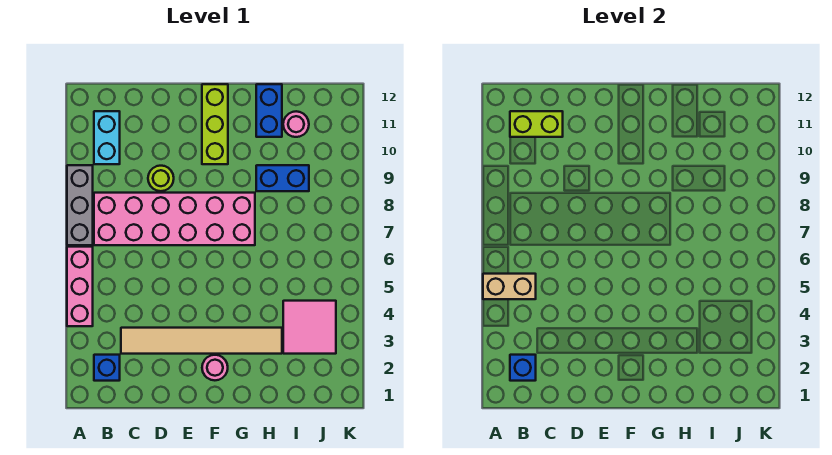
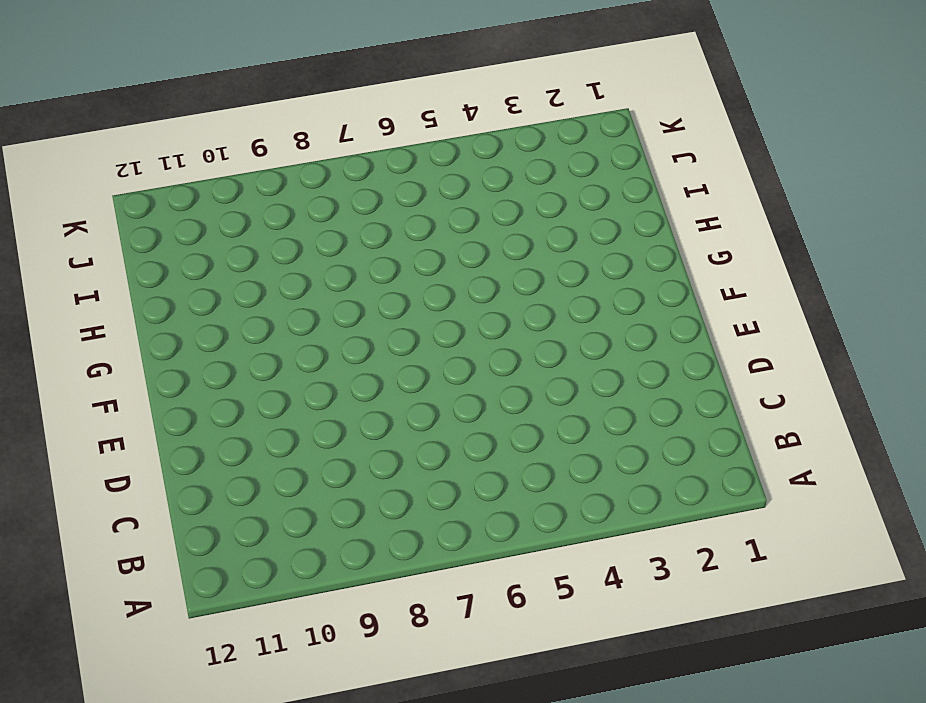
none -> pink 1x3 brick [67,247,93,326]
none -> grey 1x3 brick [67,165,93,245]
none -> blue 1x1 brick [94,355,120,381]

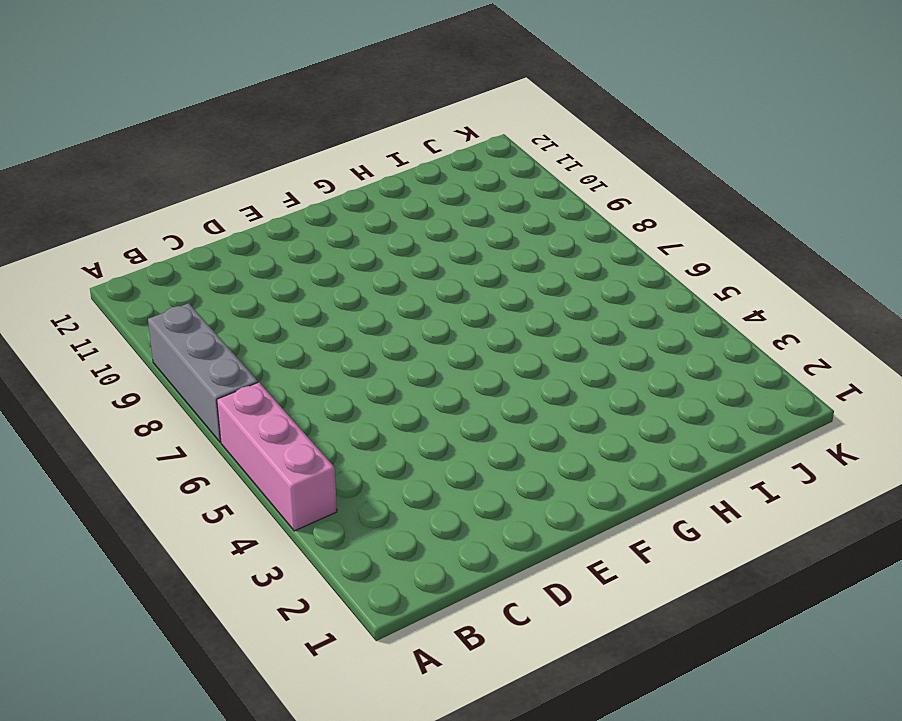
none -> blue 1x1 brick [94,355,120,381]
none -> pink 2x6 brick [94,193,255,245]
none -> cyan 1x2 brick [94,111,120,164]

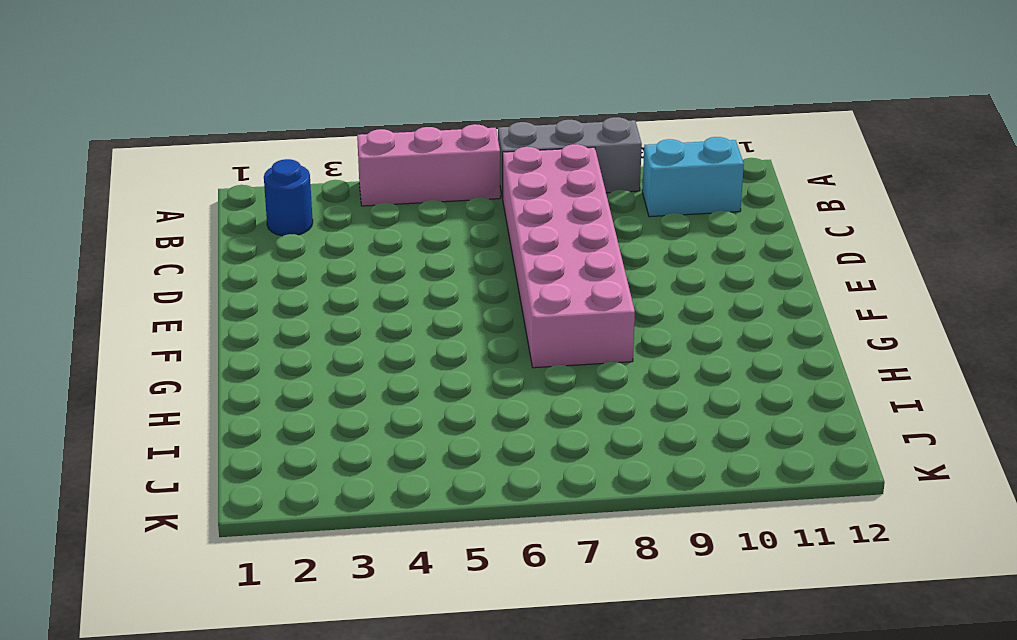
blue 1x1 round brick [264,159,313,236] -> blue 1x1 brick [94,355,120,381]
none -> tan 1x6 tile [121,328,282,354]
none -> lime 1x1 round brick [148,166,174,191]
none -> pink 1x1 round brick [202,355,228,380]

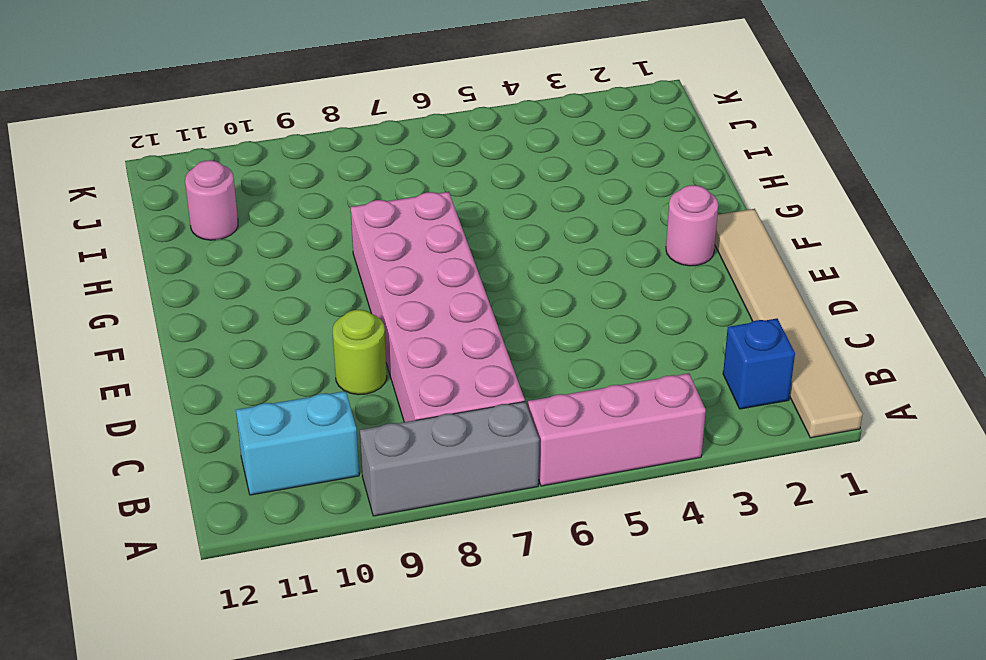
tan 1x6 tile [715,209,862,438] -> tan 1x6 tile moved to [121,328,282,354]
none -> lime 1x3 brick [202,84,228,164]
none -> blue 1x2 brick [256,165,309,191]
none -> blue 1x2 brick [256,84,282,137]

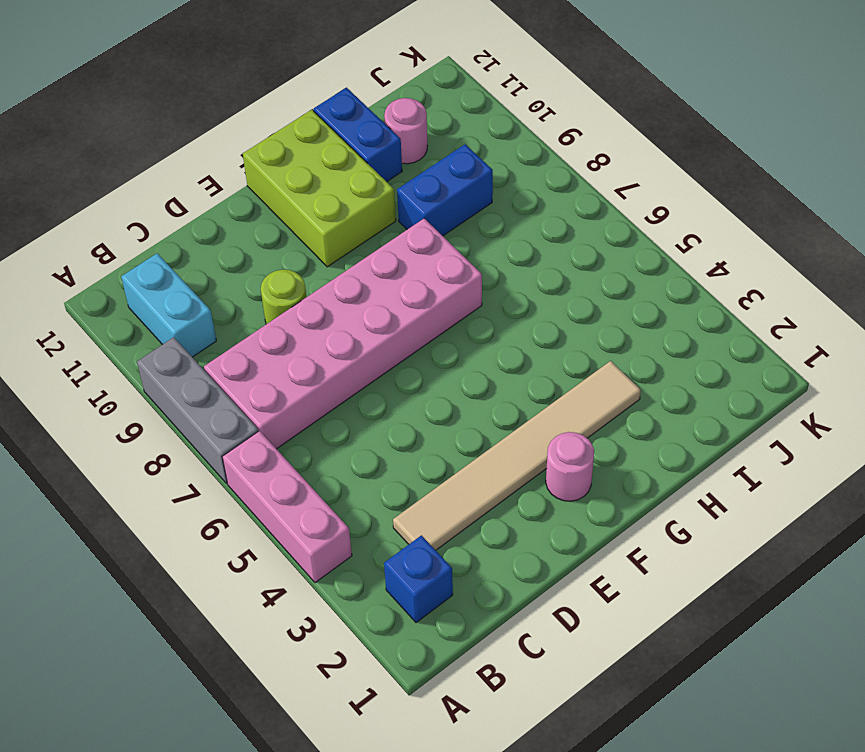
lime 2x3 brick [243,110,396,267] -> lime 1x3 brick [202,84,228,164]
none -> pink 2x2 tile [283,301,336,354]
none -> tan 1x2 brick [483,274,536,299]
none -> blue 1x1 brick [510,355,536,381]

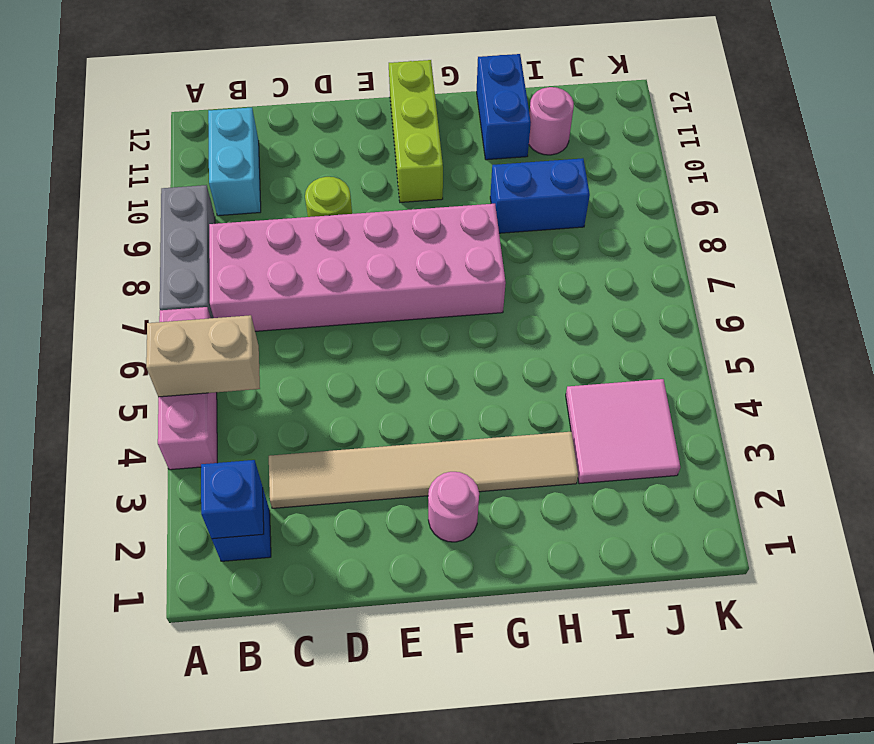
none -> lime 1x2 brick [510,111,563,137]

